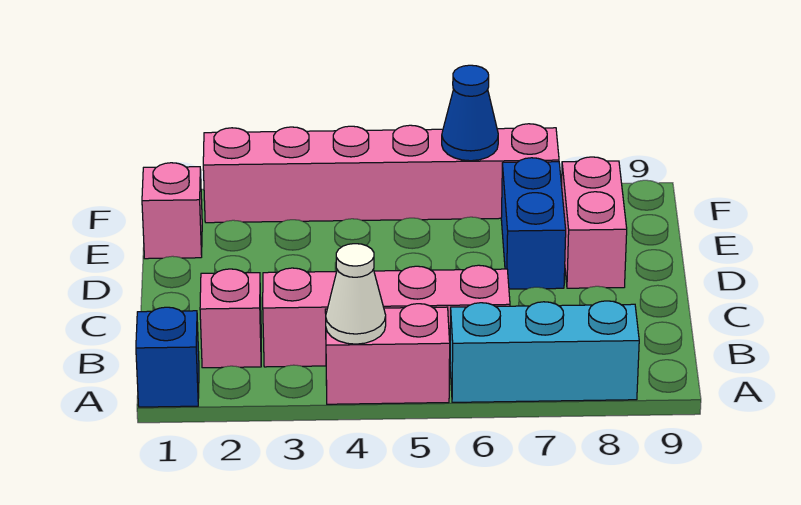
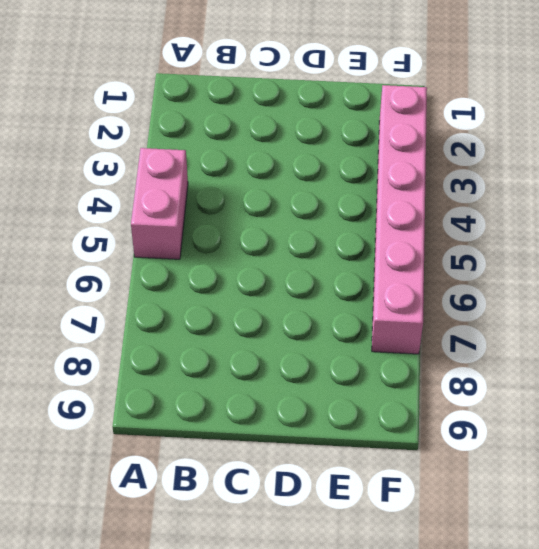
none -> blue 1x1 brick [136,307,199,407]
none -> cyan 1x3 brick [450,301,639,402]

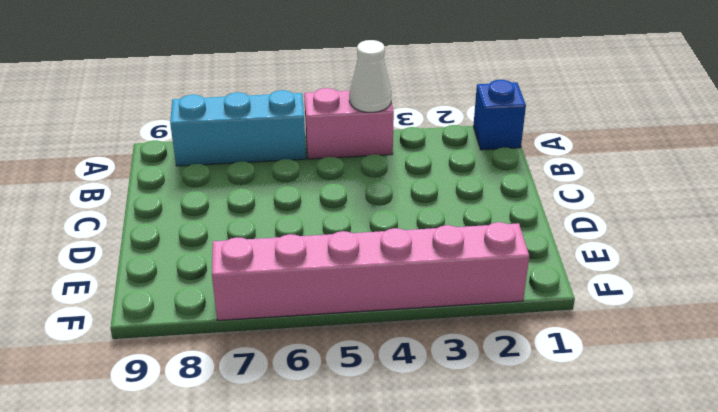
none -> pink 1x1 brick [200,269,261,368]
none -> pink 1x4 brick [263,265,510,367]

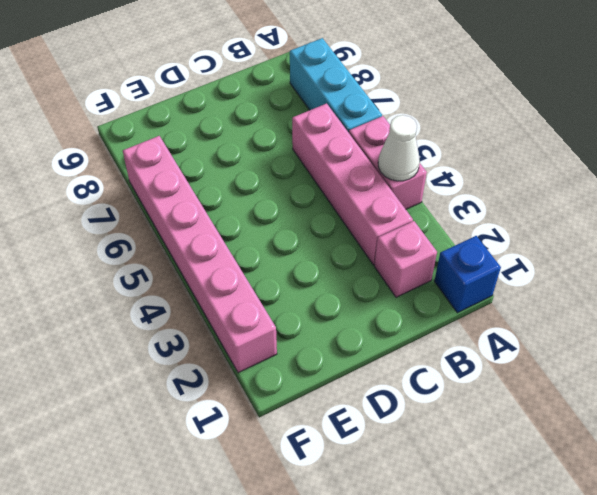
none -> blue 1x2 brick [501,158,566,289]
none -> pink 1x2 brick [561,157,627,288]

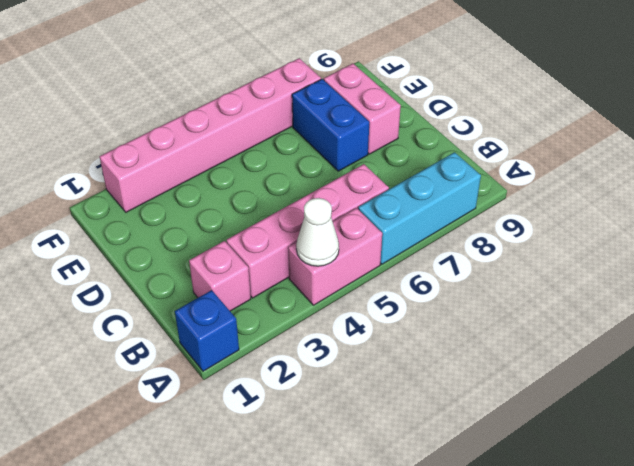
none -> pink 1x1 brick [142,163,202,259]
none -> blue 1x1 cone [442,65,498,161]

